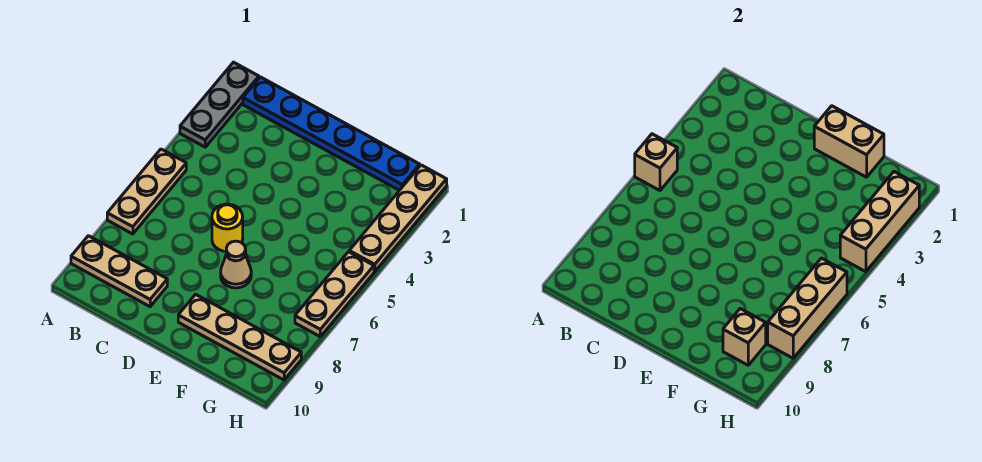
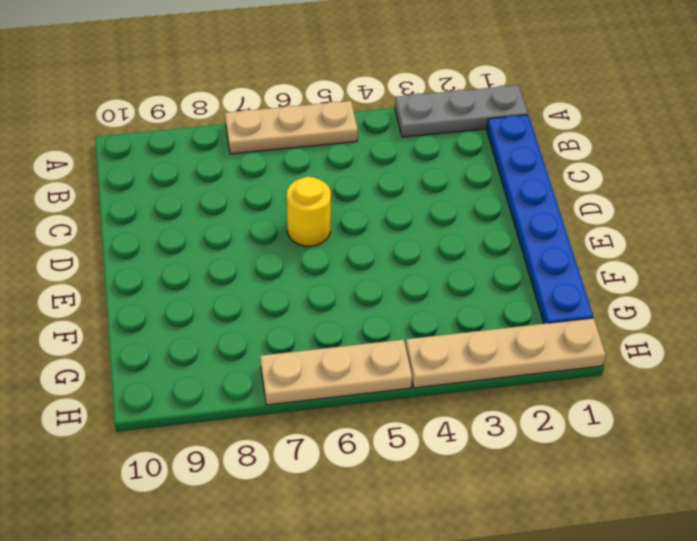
none -> tan 1x3 plate [71,236,167,307]
none -> tan 1x1 cone [221,241,251,288]
none -> tan 1x4 plate [178,294,301,380]

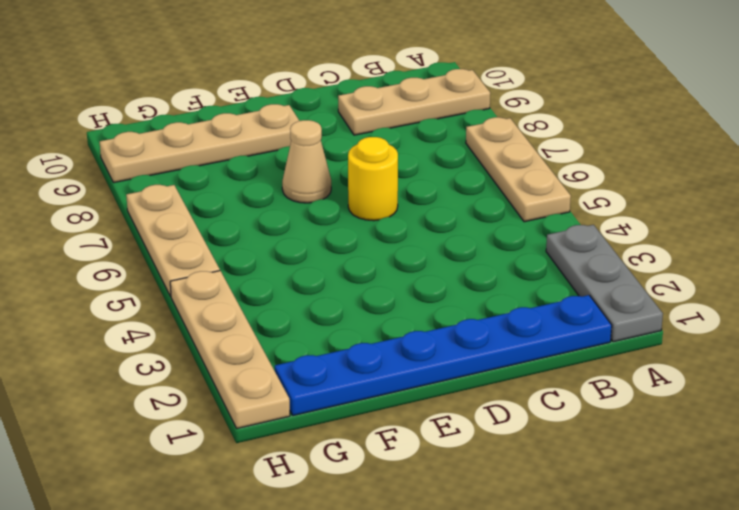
none -> tan 1x1 brick [635,134,677,190]
none -> tan 1x2 brick [814,106,884,177]
none -> tan 1x1 brick [723,309,766,365]

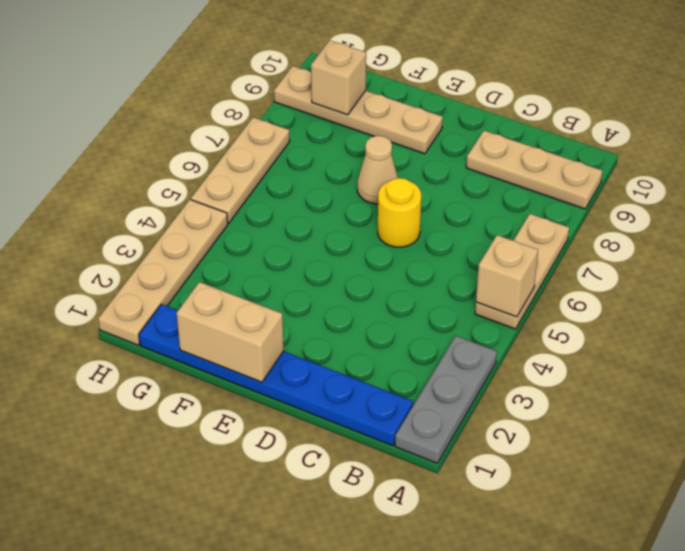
none -> tan 1x3 brick [840,172,919,272]
none -> tan 1x3 brick [768,258,847,358]

